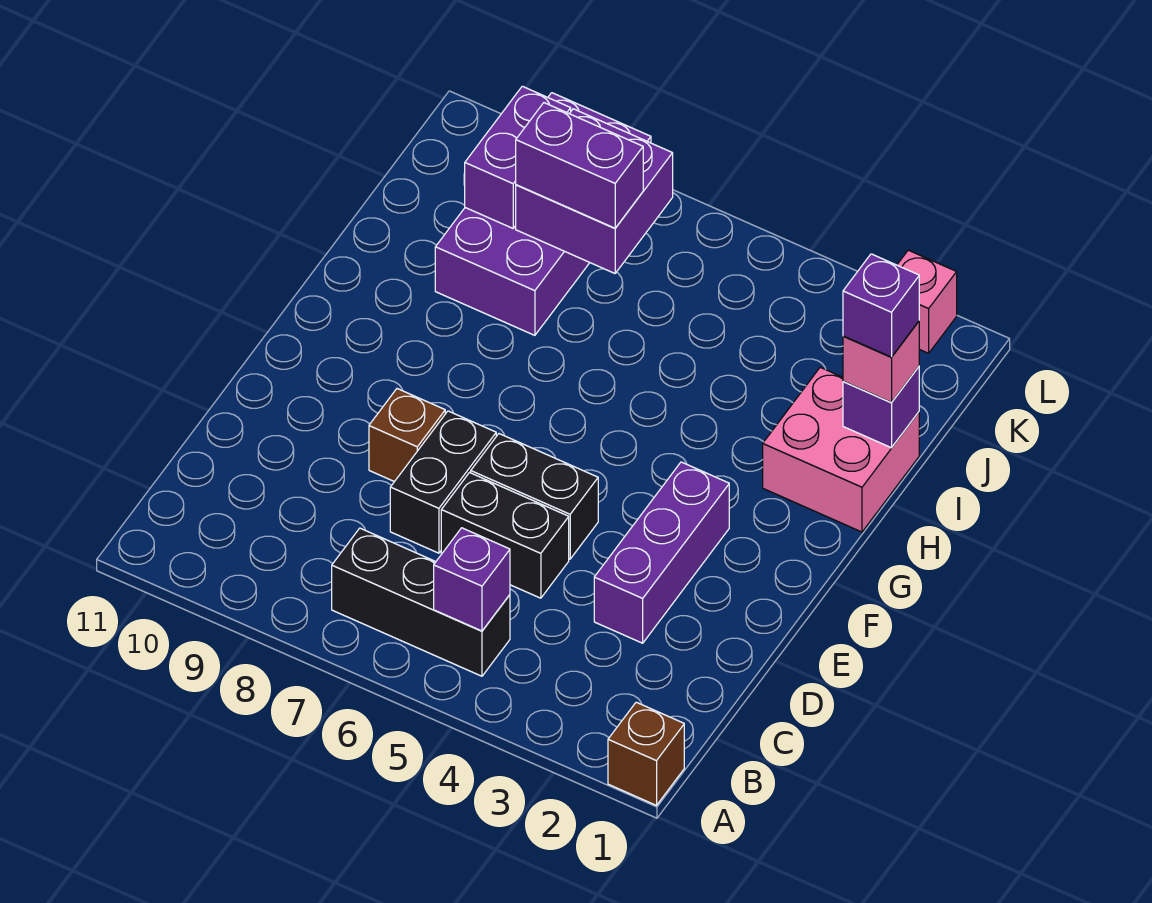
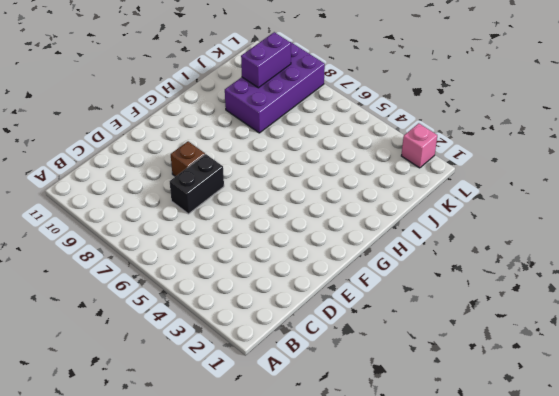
none -> brown 1x1 brick [608,702,684,805]
none -> black 1x3 brick [332,528,510,676]
none -> purple 1x3 brick [594,462,729,643]

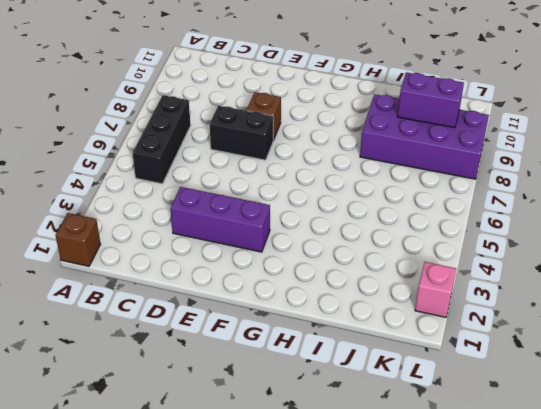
none -> black 1x2 brick [441,473,569,598]
none -> black 1x2 brick [471,434,598,559]
none -> pink 2x2 brick [763,367,919,532]

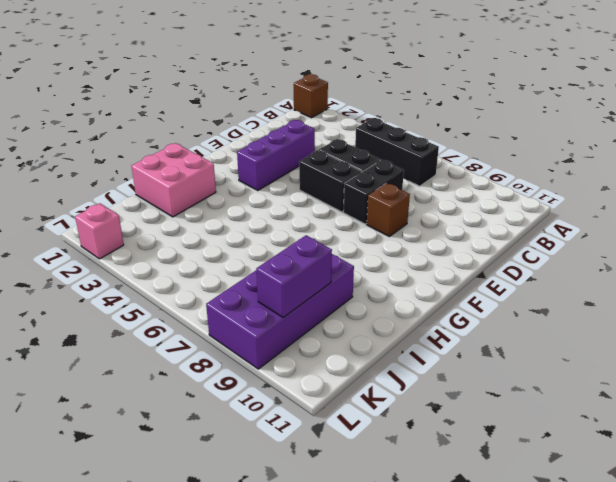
none -> purple 1x1 brick [434,528,510,631]
none -> purple 1x1 brick [843,367,919,448]
none -> purple 2x2 brick [516,109,673,273]

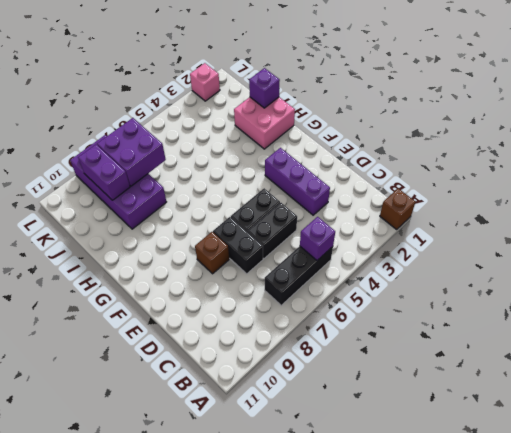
none -> pink 1x1 brick [843,321,919,402]
none -> purple 1x2 brick [516,103,643,228]
none -> purple 1x1 brick [843,254,919,357]

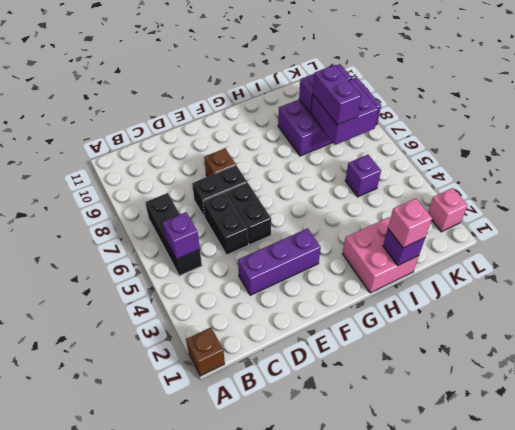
purple 1x1 brick [345,155,381,197] -> purple 1x1 brick moved to [843,254,919,357]

